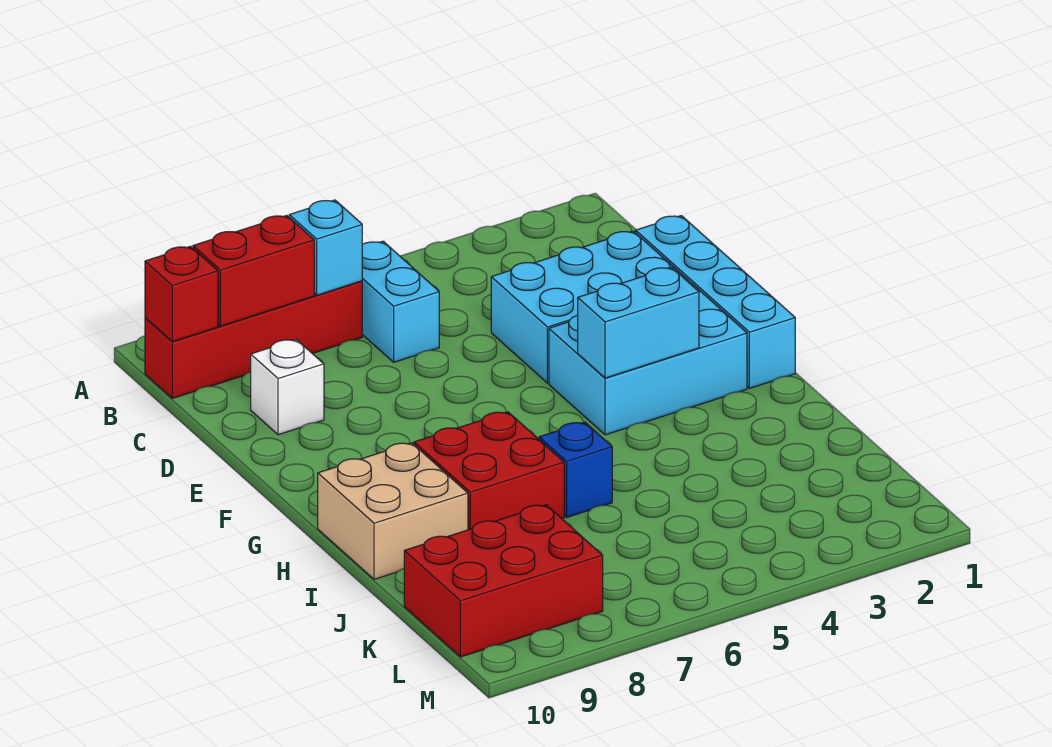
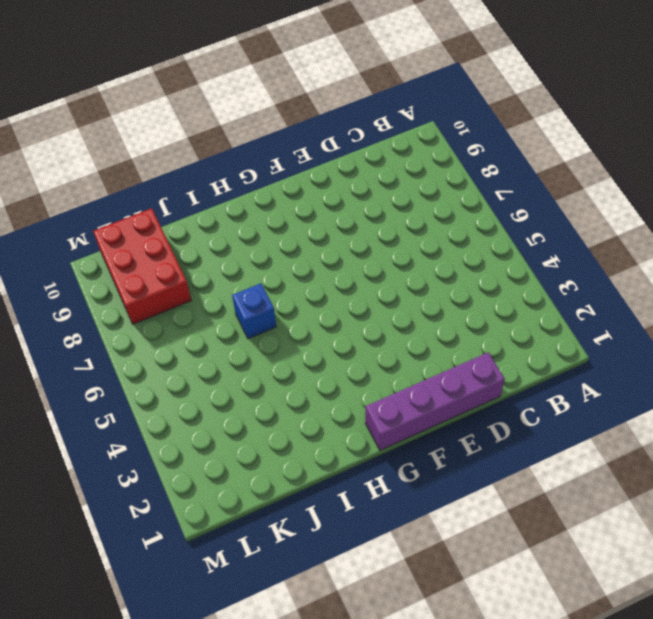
purple 1x4 brick [365,352,505,450] -> cyan 1x4 brick [636,216,795,388]
none -> cyan 1x2 brick [362,241,439,362]
none -> red 1x4 brick [145,281,362,398]
none -> cyan 2x3 brick [491,231,690,383]

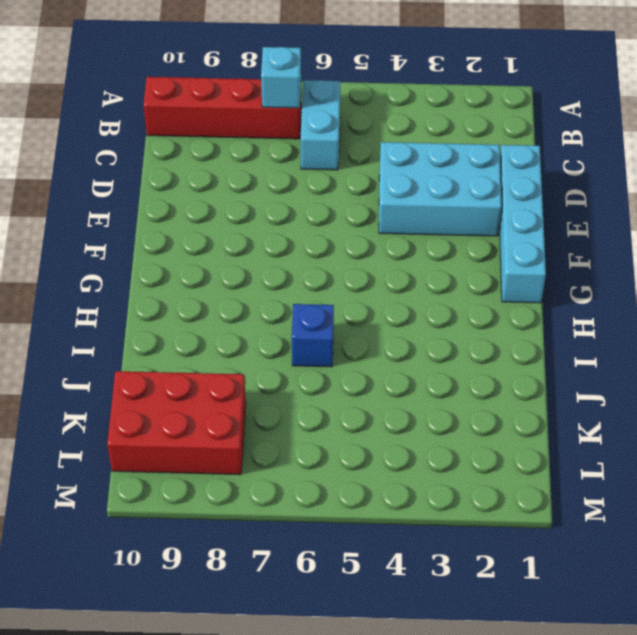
none -> white 1x1 brick [251,339,324,435]
none -> cyan 2x3 brick [549,283,747,435]
none -> red 2x2 brick [414,412,564,530]

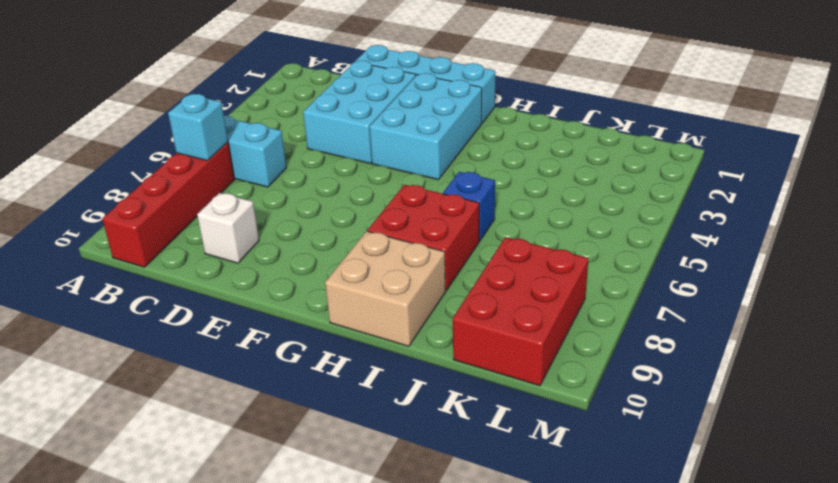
none -> red 1x2 brick [193,215,314,326]
none -> red 1x1 brick [145,246,218,342]
none -> cyan 1x2 brick [578,267,699,378]

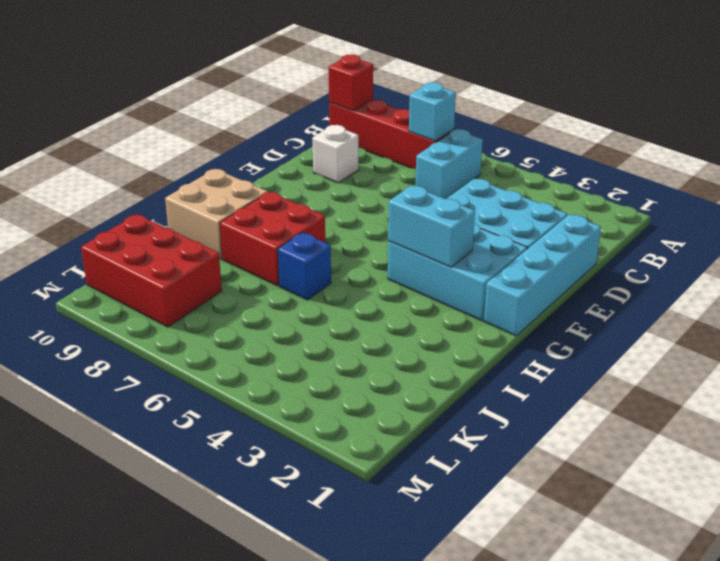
none -> red 1x2 brick [193,215,314,326]

